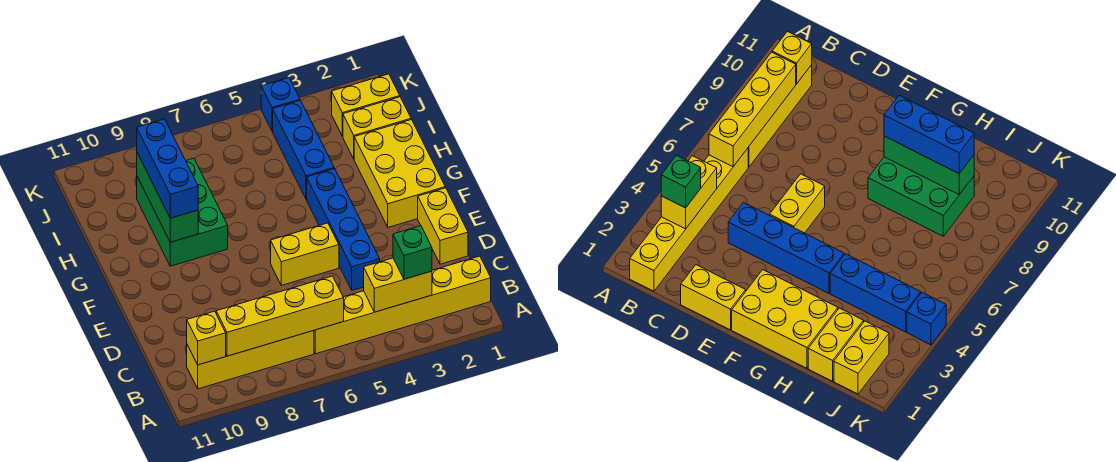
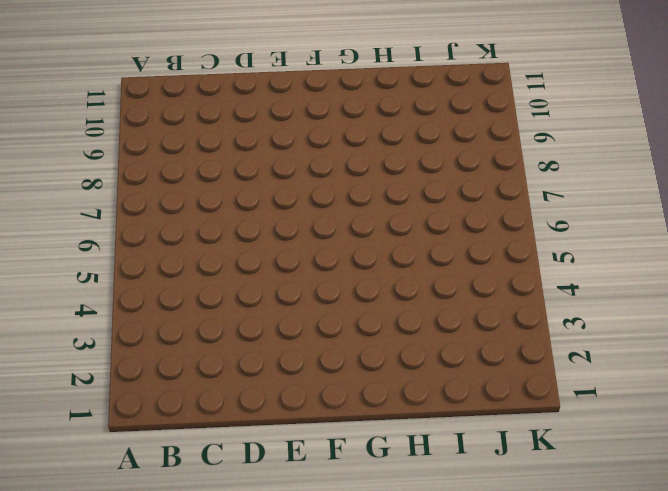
none -> yellow 1x6 brick [314,256,491,354]
none -> yellow 1x4 brick [187,331,314,389]
none -> yellow 1x2 brick [418,188,468,264]

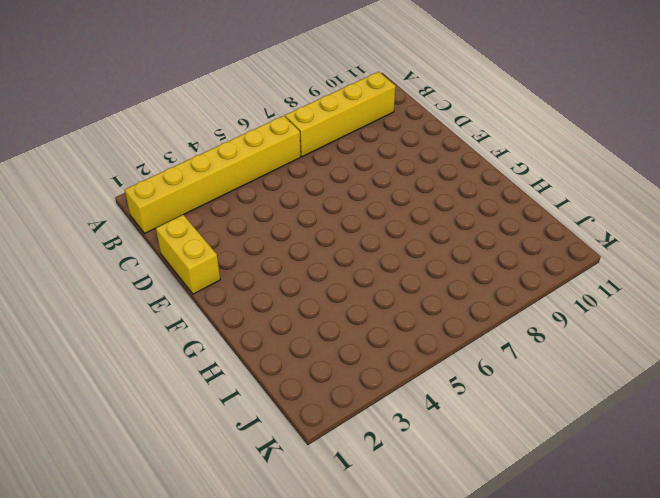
none -> blue 1x4 brick [307,169,380,291]
none -> yellow 1x2 brick [271,223,339,285]
none -> yellow 2x3 brick [354,120,445,227]

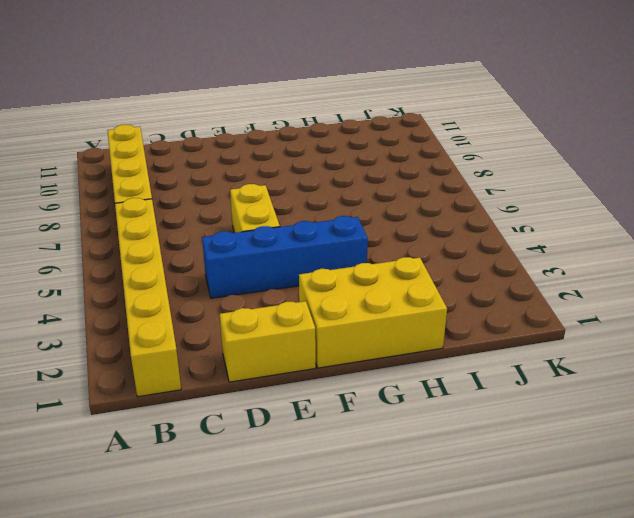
none -> green 2x3 brick [137,158,228,266]
none -> blue 1x3 brick [273,100,334,200]
none -> yellow 1x2 brick [343,97,411,159]

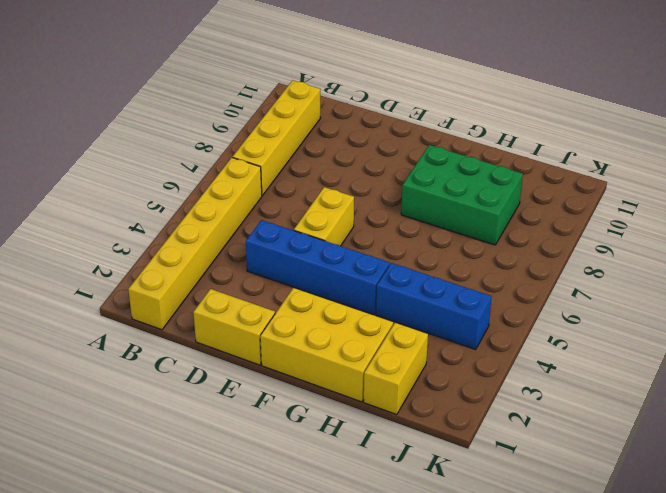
none -> yellow 1x2 brick [332,74,400,136]
none -> blue 1x1 brick [261,78,300,131]
none -> yellow 1x2 brick [364,258,432,312]

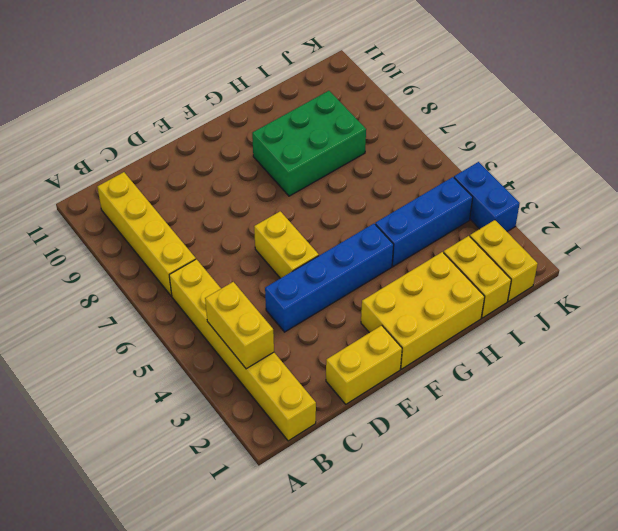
blue 1x2 brick [454,162,520,231] -> blue 1x1 brick [261,78,300,131]
none -> yellow 1x4 brick [216,276,344,356]
none -> yellow 1x1 brick [187,311,226,365]
none -> green 1x3 brick [137,153,198,242]

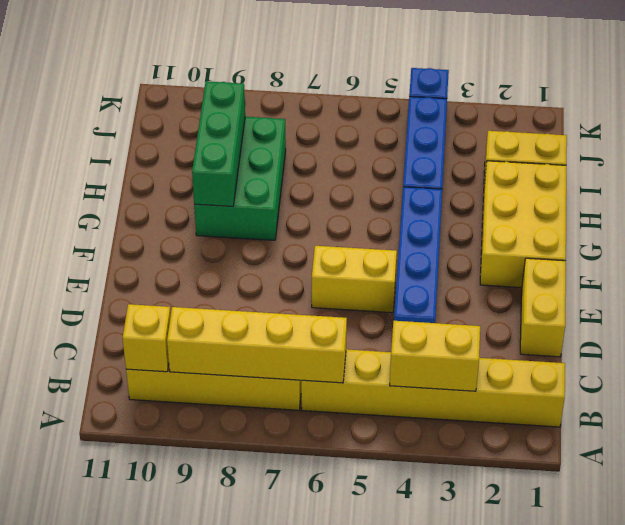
none -> yellow 1x2 brick [332,74,400,136]
none -> green 1x1 brick [393,226,432,279]
none -> blue 1x3 brick [137,119,198,218]

